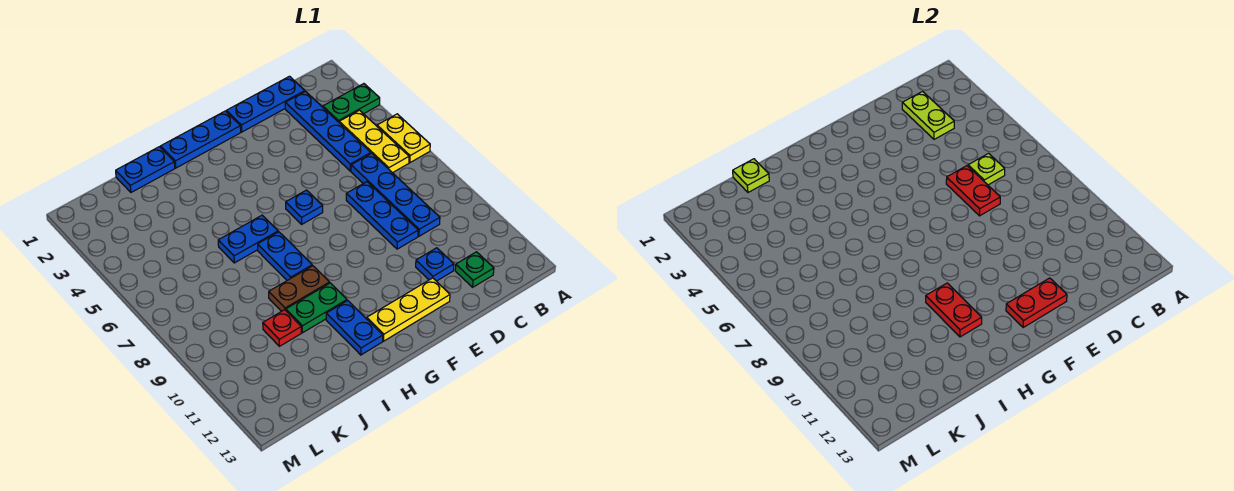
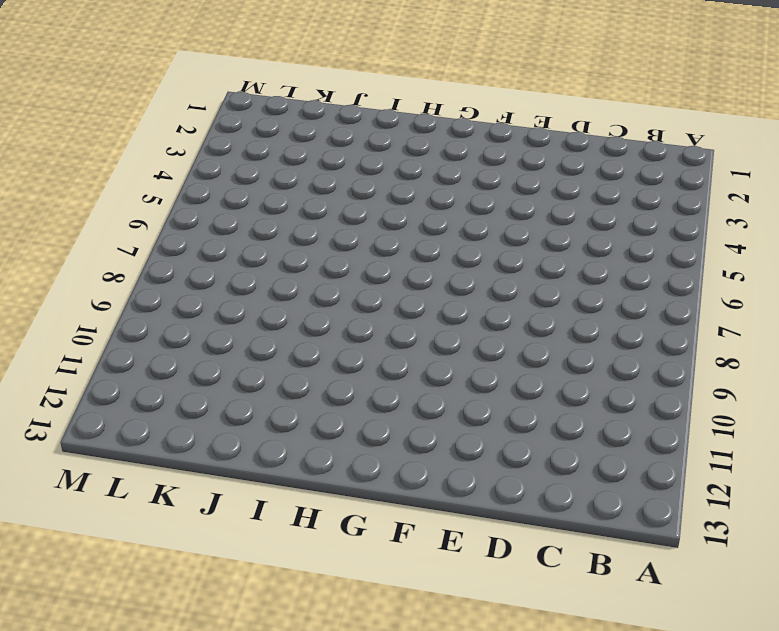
none -> green 1x2 plate [323,84,380,122]
none -> yellow 1x2 plate [377,114,430,163]
none -> yellow 1x3 plate [339,110,409,173]

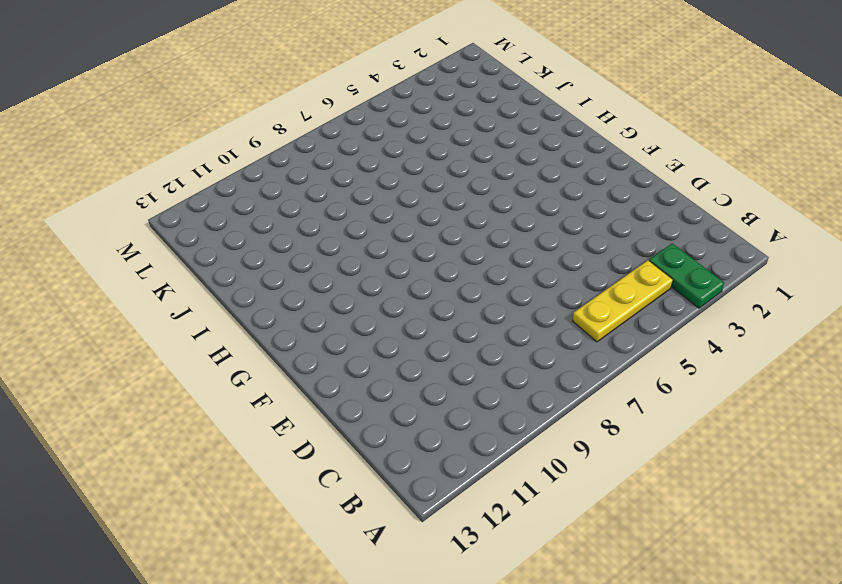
none -> yellow 1x2 plate [377,114,430,163]
none -> blue 1x3 plate [226,76,305,132]
none -> blue 1x4 plate [285,92,371,171]

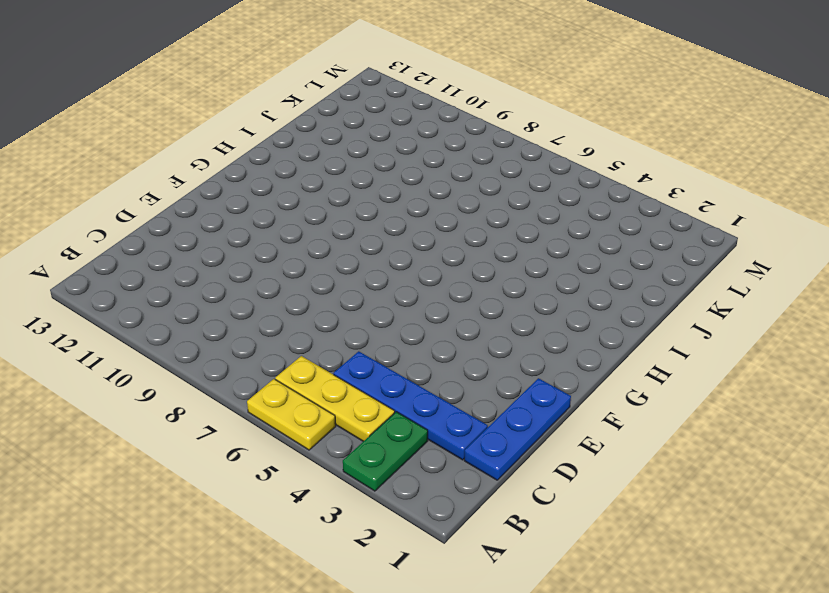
none -> blue 1x4 plate [351,153,440,236]
none -> green 1x1 plate [455,252,494,287]
none -> blue 1x3 plate [346,182,418,249]

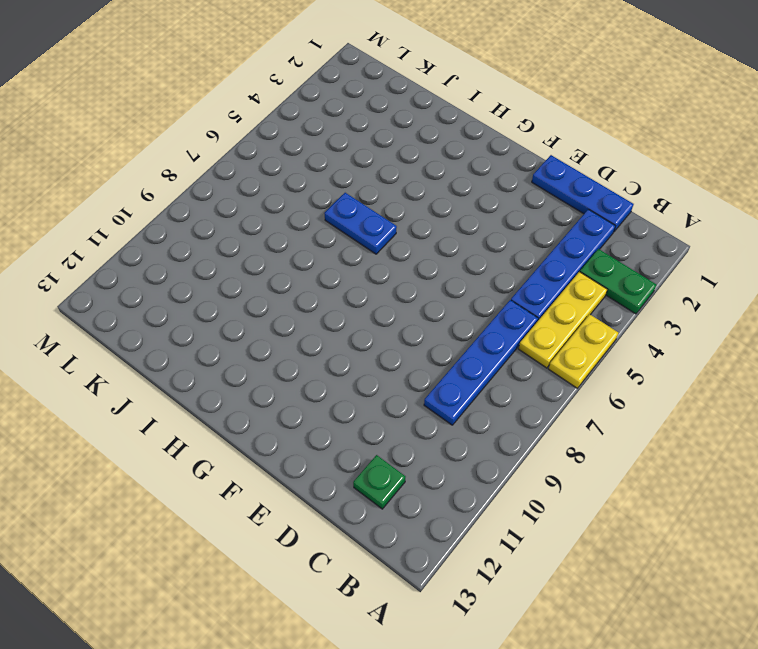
none -> blue 1x3 plate [346,182,418,249]
none -> blue 1x1 plate [416,248,454,281]
none -> yellow 1x3 plate [367,278,450,341]

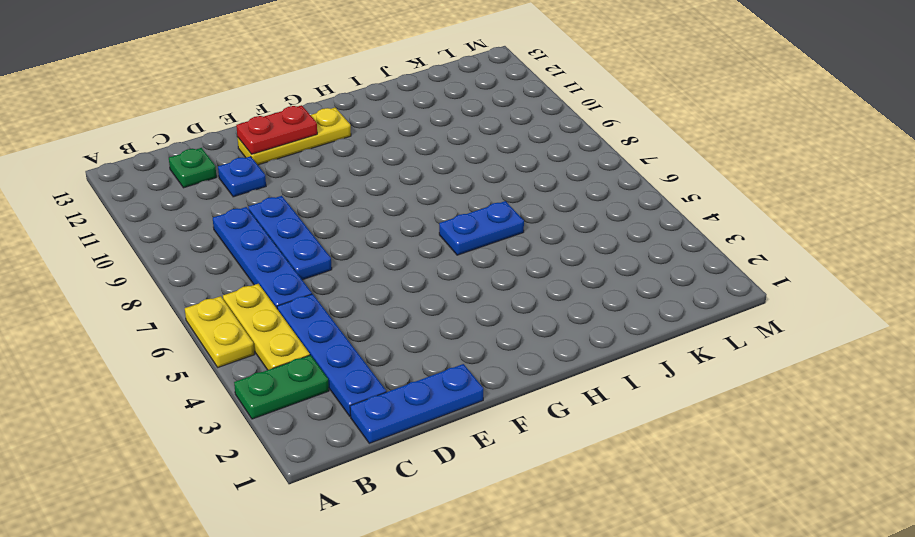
none -> blue 1x3 plate [160,111,241,168]
none -> blue 1x1 plate [286,190,323,224]
none -> blue 1x2 plate [258,232,312,280]

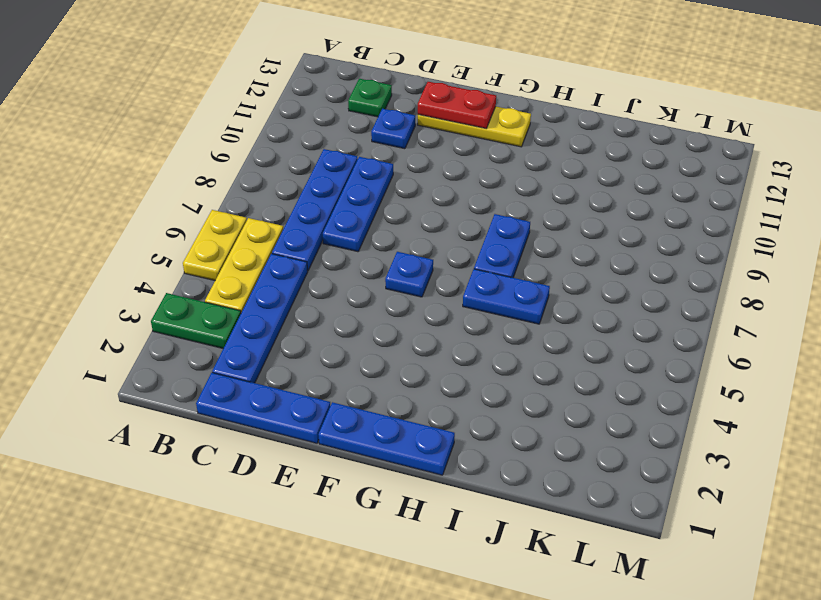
none -> brown 1x2 plate [269,266,330,311]
none -> green 1x2 plate [286,283,347,333]
none -> blue 1x2 plate [326,301,383,355]

